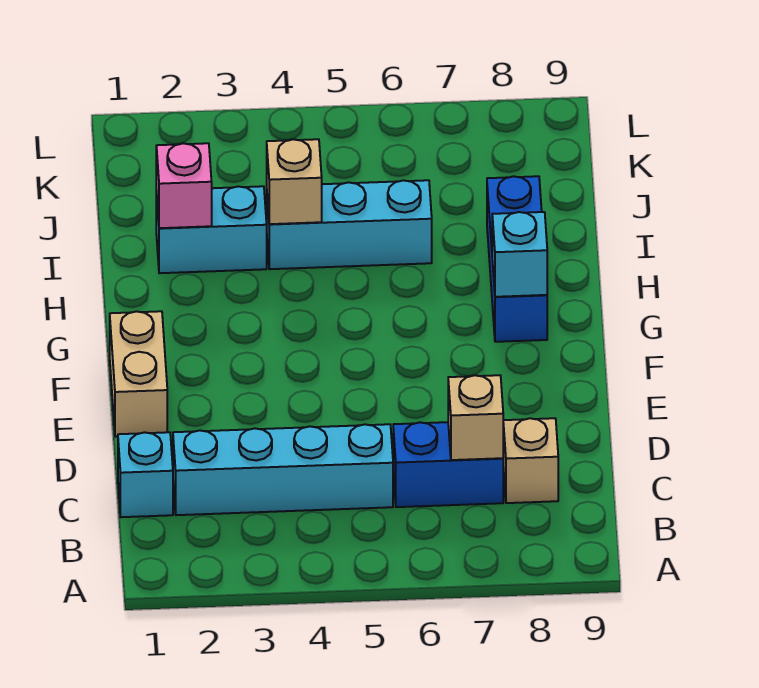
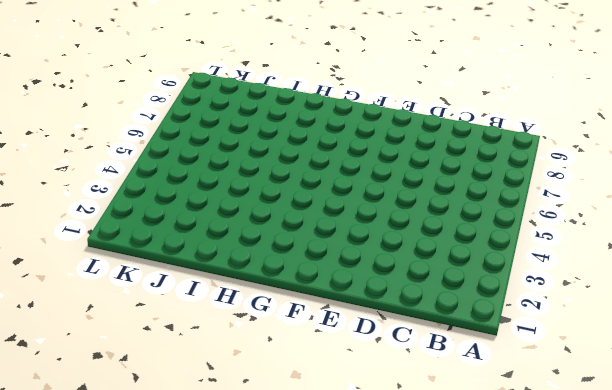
none -> cyan 1x1 brick [118,432,173,517]
none -> cyan 1x4 brick [173,424,393,515]
none -> blue 1x2 brick [393,422,503,507]

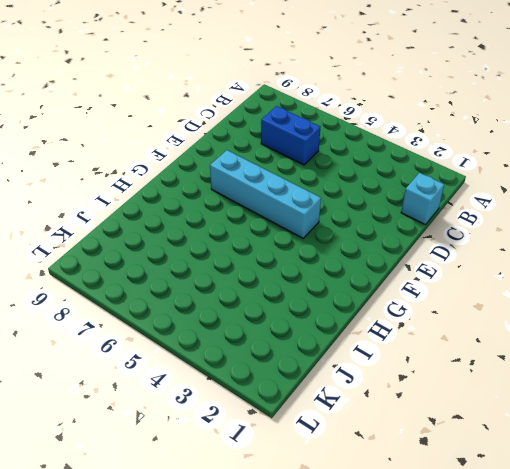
cyan 1x4 brick [210,150,321,238] -> cyan 1x4 brick moved to [173,424,393,515]
none -> tan 1x1 brick [503,418,558,503]
none -> tan 1x2 brick [110,311,167,437]
none -> blue 1x3 brick [487,176,547,342]

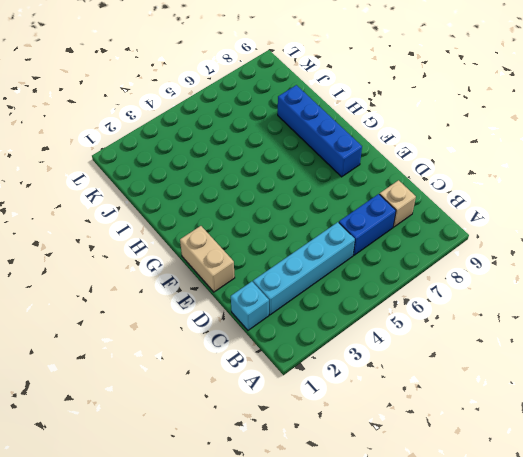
blue 1x4 brick [278,85,362,177] -> blue 1x3 brick [487,176,547,342]
none -> cyan 1x2 brick [156,186,267,273]
none -> cyan 1x3 brick [267,180,432,269]
none -> tan 1x1 brick [448,375,503,460]

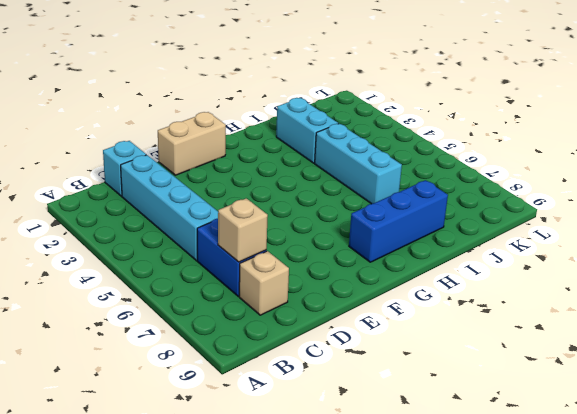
none -> cyan 1x1 brick [492,212,547,297]
none -> pink 1x1 brick [156,143,212,228]
none -> tan 1x1 brick [267,139,322,224]

